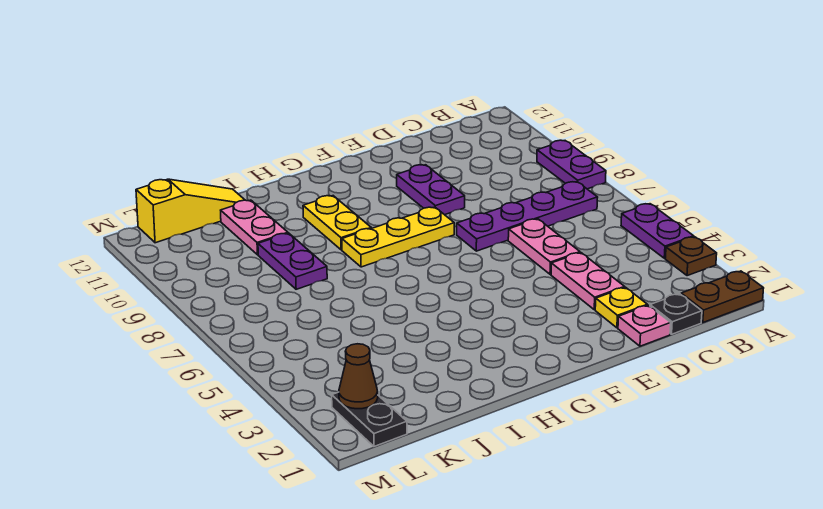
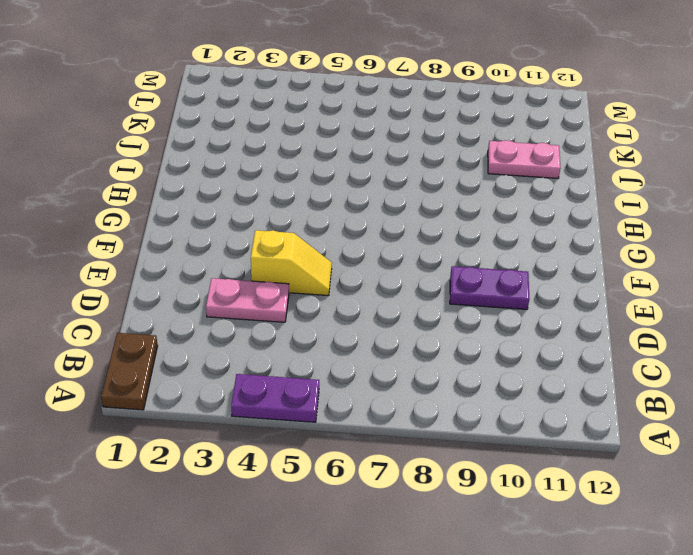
yellow 1x2 slope [251,230,332,296] -> none
none -> brown 1x1 plate [665,237,717,276]
none -> purple 1x2 plate [537,140,606,189]
none -> purple 1x4 plate [457,182,598,251]

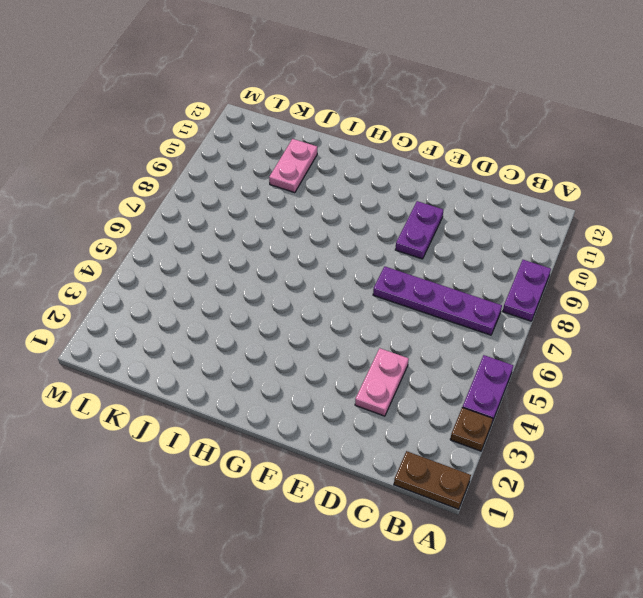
none -> black 1x1 plate [650,294,702,334]
none -> pink 1x1 plate [618,305,671,346]
none -> yellow 1x1 plate [595,287,647,328]

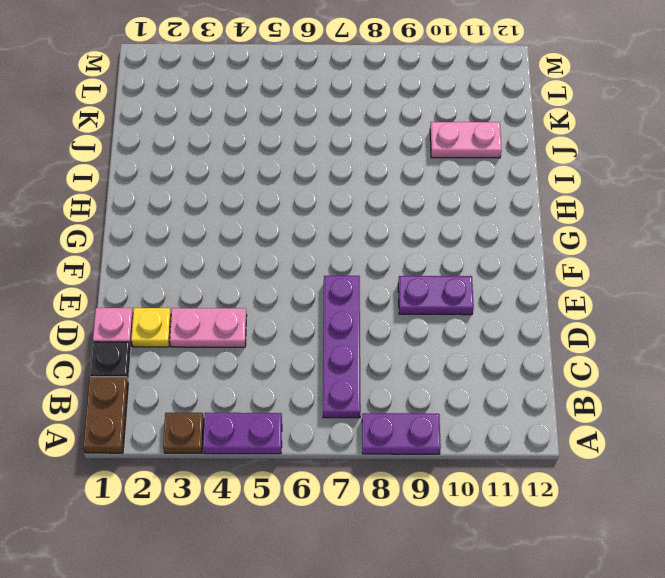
none -> pink 1x2 plate [508,219,580,274]
none -> yellow 1x3 plate [342,207,454,267]
none -> yellow 1x2 plate [303,196,371,250]

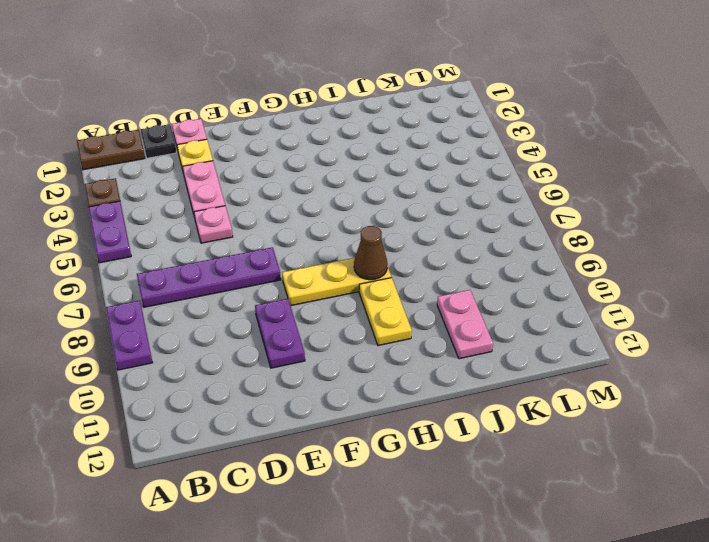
pink 1x1 plate [194,206,233,243] -> pink 1x2 plate [508,219,580,274]
brown 1x1 cone [354,226,388,280] -> brown 1x1 cone moved to [339,344,378,409]
none -> purple 1x2 plate [258,233,327,289]
none -> yellow 1x3 slope [136,179,244,243]
none -> black 1x2 plate [332,392,407,446]

